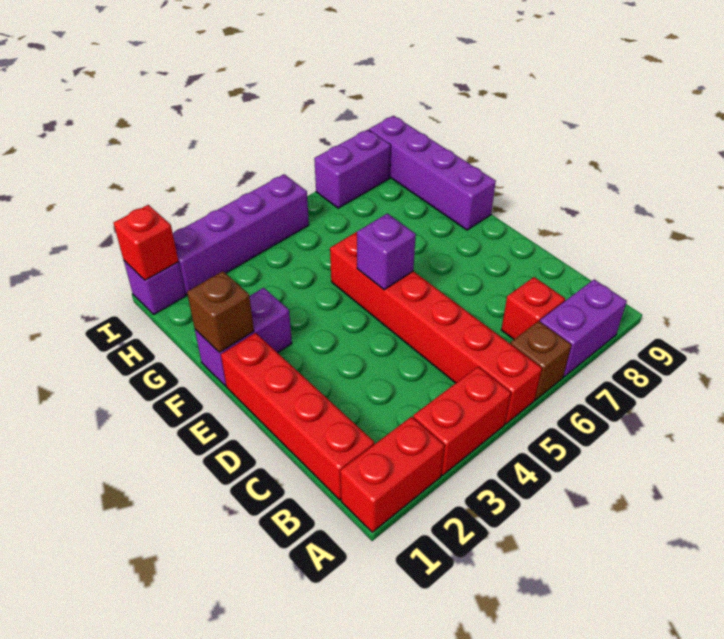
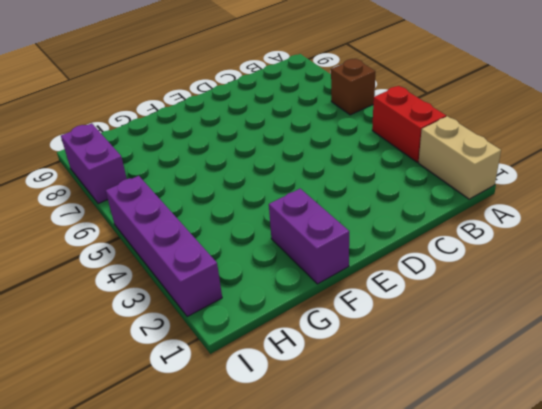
tan 1x2 brick [419,116,501,199] -> red 1x2 brick [340,417,445,532]
none -> red 1x6 brick [330,232,542,424]
none -> purple 1x2 brick [540,279,627,377]
none -> red 1x4 brick [221,333,374,500]

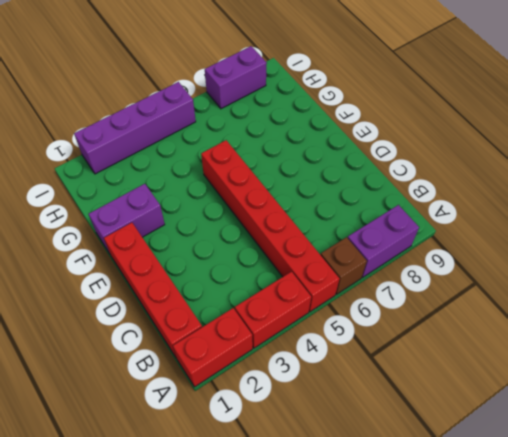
none -> red 1x1 brick [501,277,565,339]
none -> purple 1x4 brick [369,116,496,230]
none -> purple 1x1 brick [124,261,186,314]

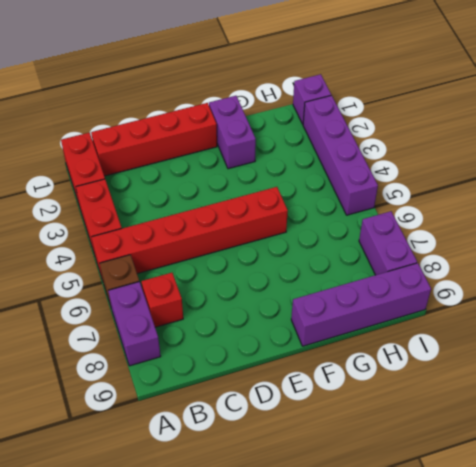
none -> purple 1x1 brick [357,213,416,290]
none -> brown 1x1 brick [187,271,254,353]
none -> red 1x1 brick [114,205,179,280]

